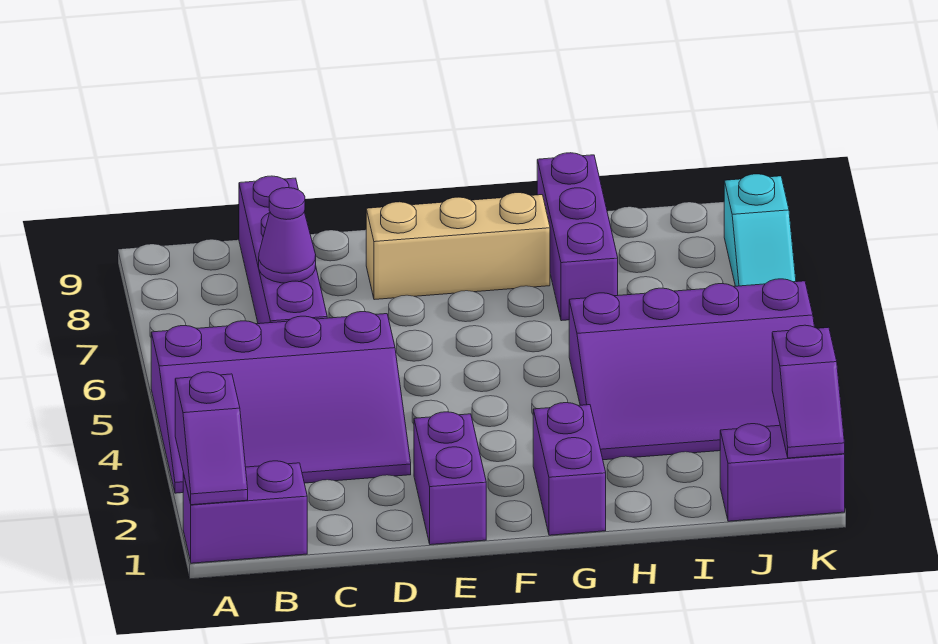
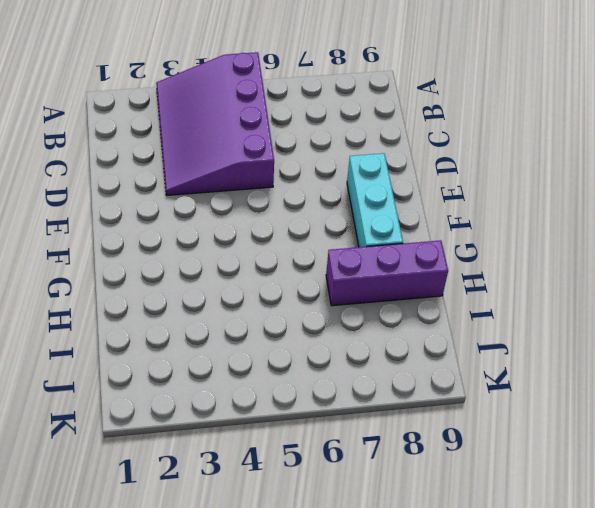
cyan 1x3 brick [347,153,403,247] -> tan 1x3 brick [366,193,550,300]
none -> purple 1x2 brick [183,461,307,563]
none -> purple 1x4 brick [239,176,327,324]
none -> purple 1x2 brick [414,412,486,545]

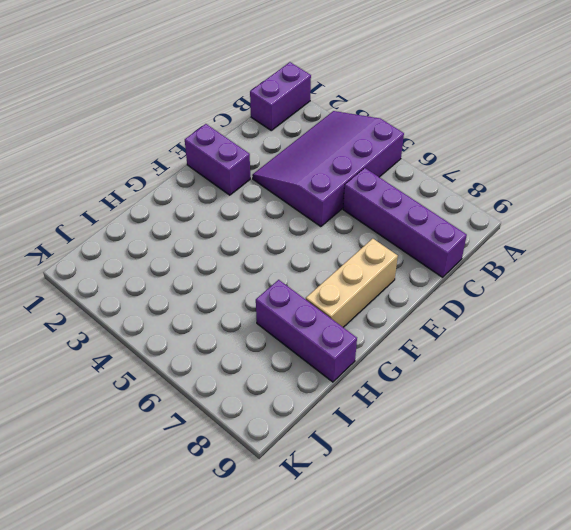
none -> purple 1x2 brick [533,402,606,535]
none -> purple 3x4 slope [569,279,814,460]
none -> purple 1x2 brick [720,424,845,521]

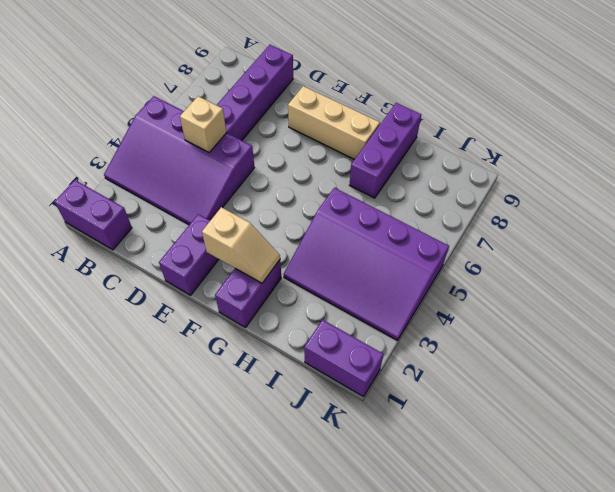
tan 1x1 brick [180,96,227,152] -> none
tan 1x2 slope [202,207,280,283] -> none
none -> cyan 1x2 slope [724,174,796,286]
none -> purple 1x2 slope [175,372,248,505]
none -> purple 1x1 cone [259,188,316,283]

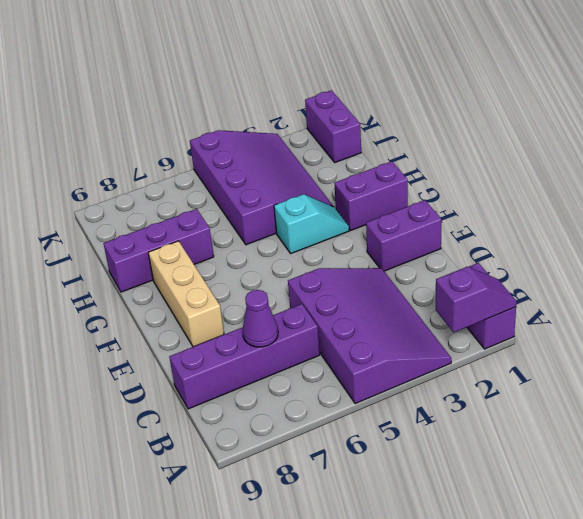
cyan 1x2 slope [274,194,349,253] -> cyan 1x2 slope moved to [724,174,796,286]
none -> purple 1x2 slope [772,325,845,458]

